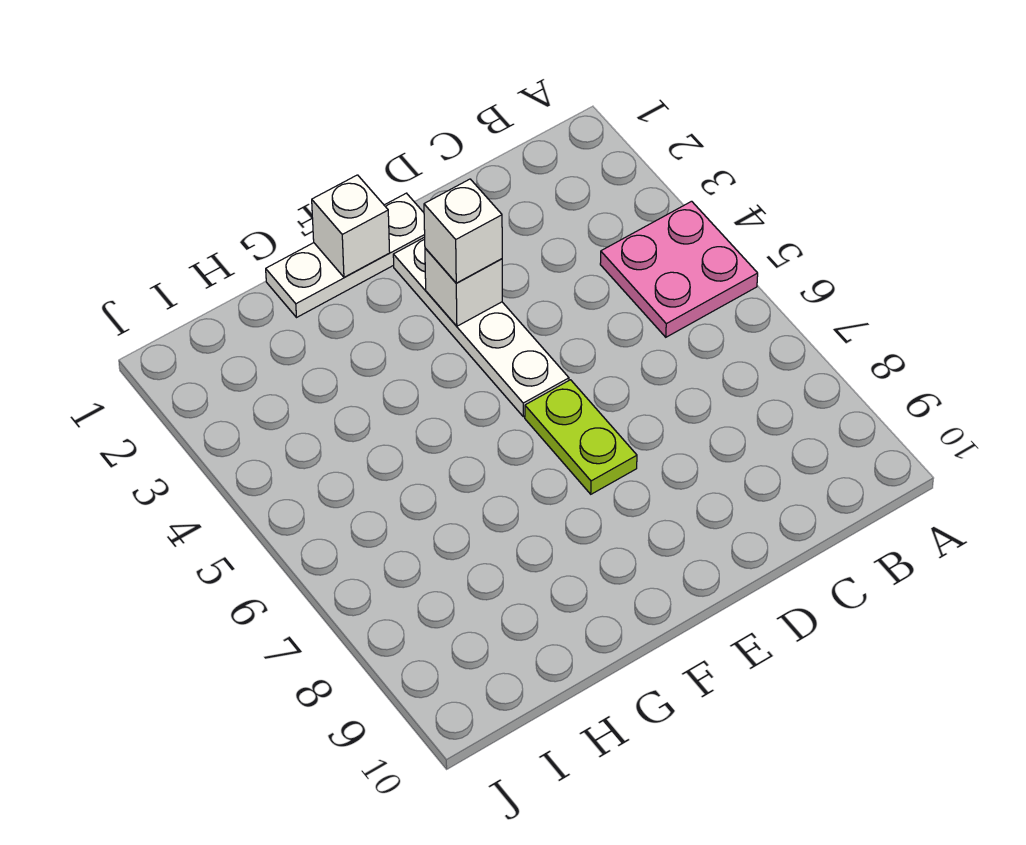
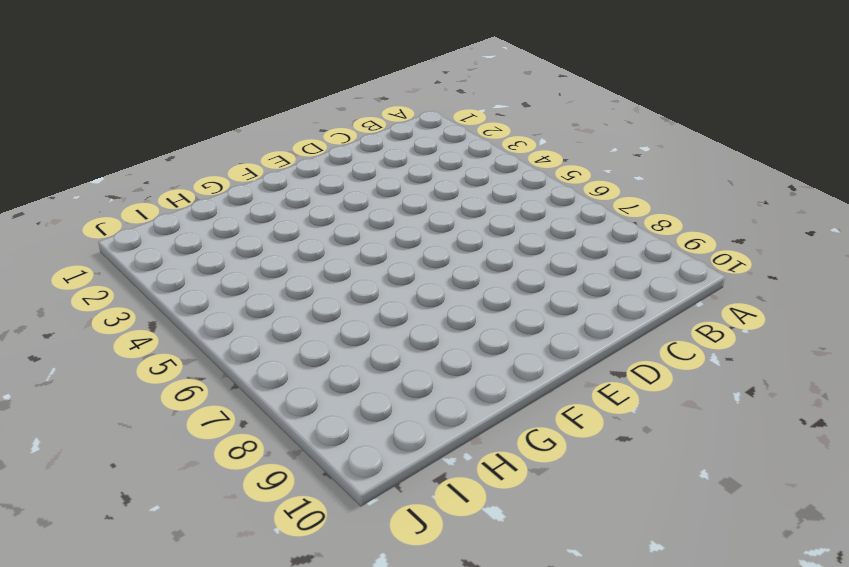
none -> pink 2x2 plate [600,201,758,337]
none -> white 1x3 plate [266,193,425,317]

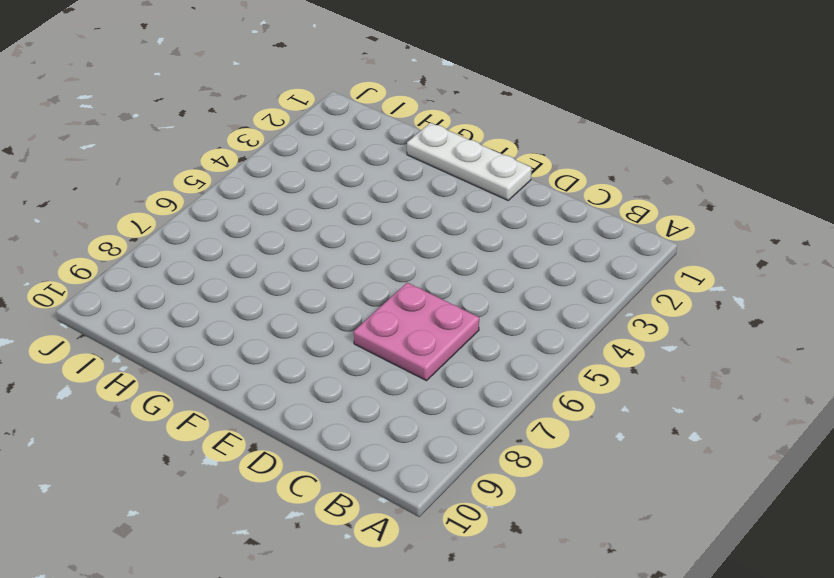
pink 2x2 plate [354,283,479,381] -> pink 2x2 plate moved to [600,201,758,337]
none -> white 1x4 plate [393,237,569,417]
none -> lime 1x2 plate [525,380,637,494]

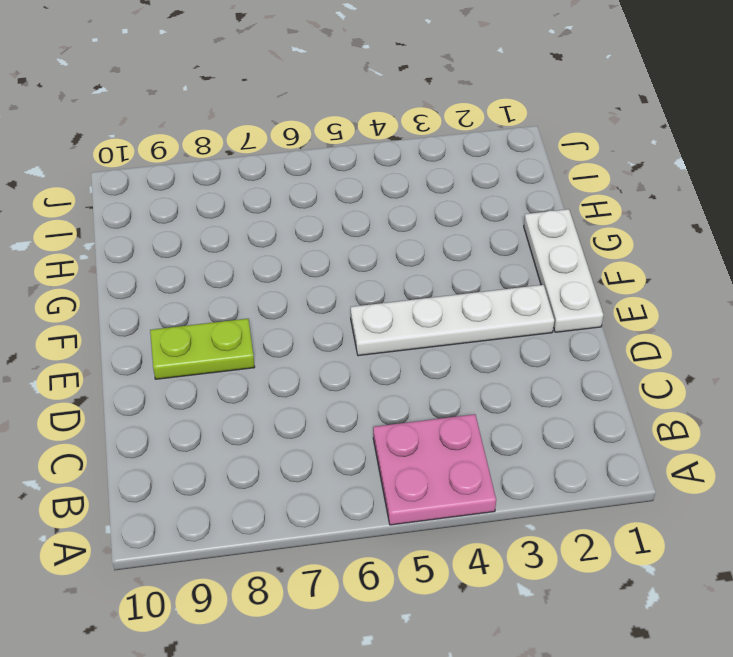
lime 1x2 plate [150,319,255,379] -> lime 1x2 plate moved to [525,380,637,494]
none -> white 1x1 brick [425,248,502,326]
none -> white 1x1 brick [312,175,390,277]

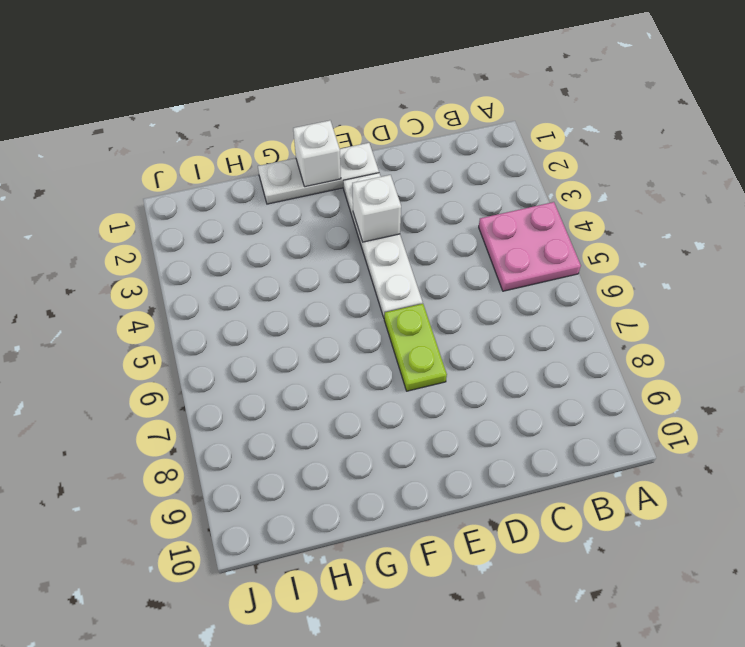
none -> white 1x1 brick [424,179,502,283]

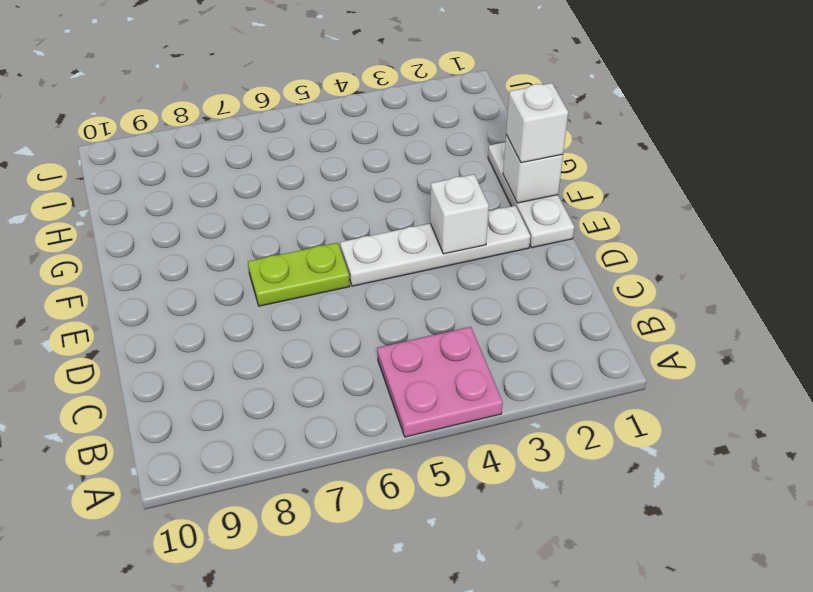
white 1x1 brick [506,83,568,163] -> white 1x1 brick moved to [424,179,502,283]

